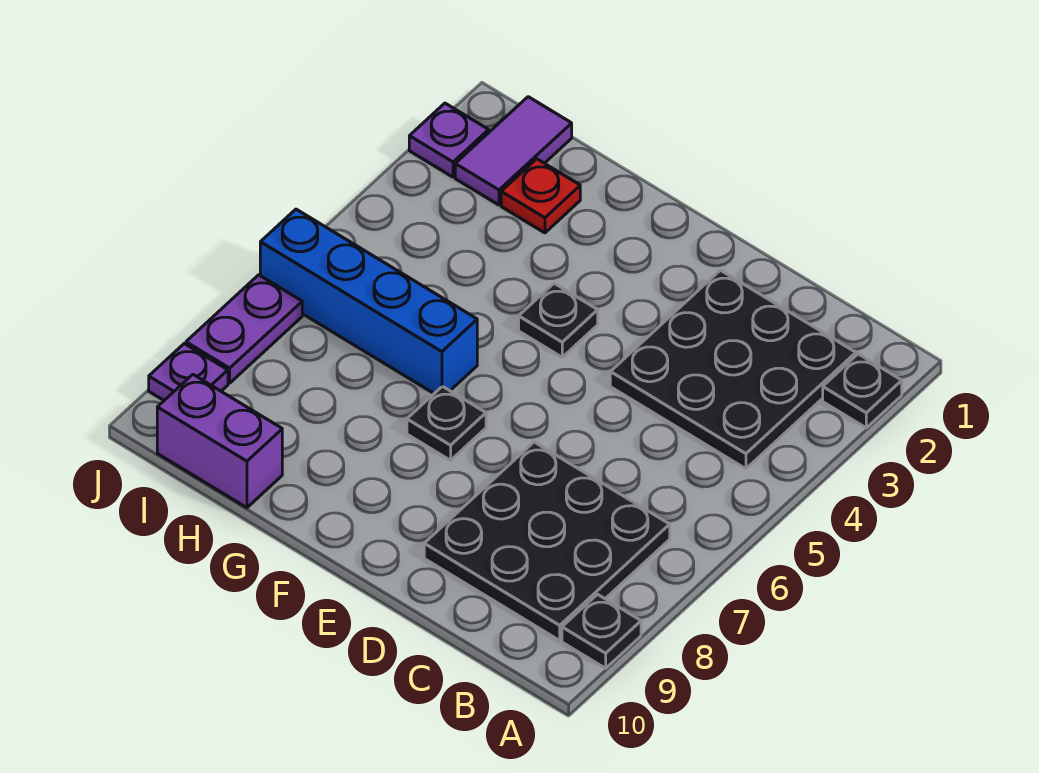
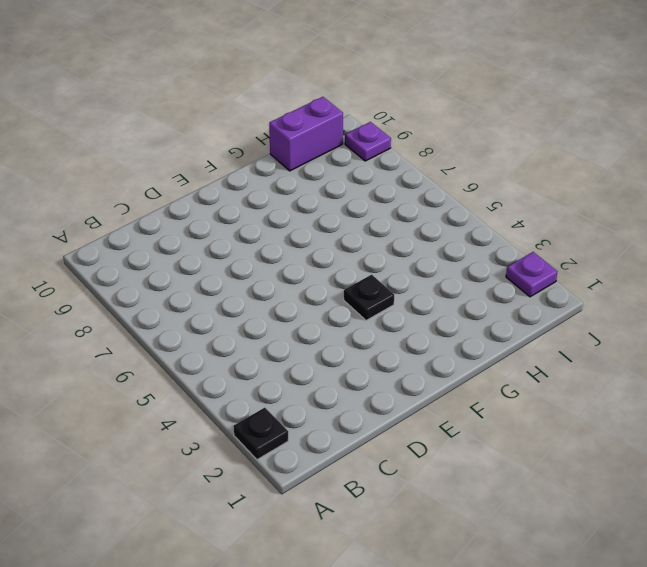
none -> black 1x1 plate [562,594,641,668]
none -> black 3x3 plate [610,270,856,469]
none -> black 3x3 plate [424,442,670,640]

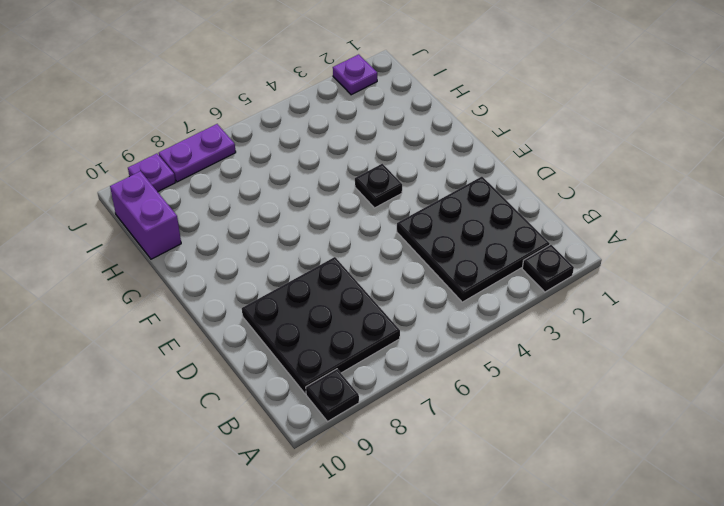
none -> black 1x1 plate [407,386,486,460]
none -> blue 1x4 brick [260,209,477,393]
none -> red 1x1 plate [501,159,580,233]

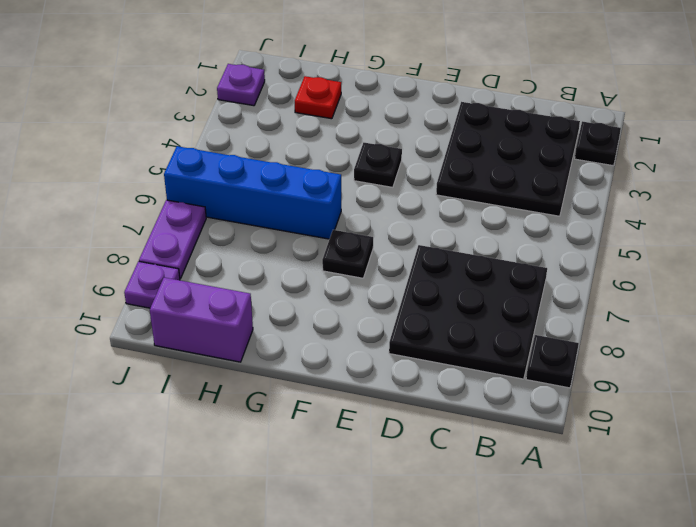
none -> purple 1x2 tile [455,97,572,205]

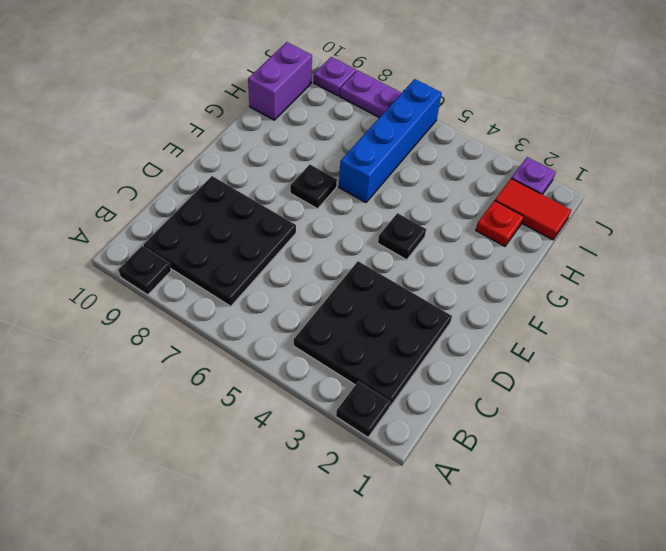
red 1x2 tile [495,179,571,240] -> purple 1x2 tile [455,97,572,205]

